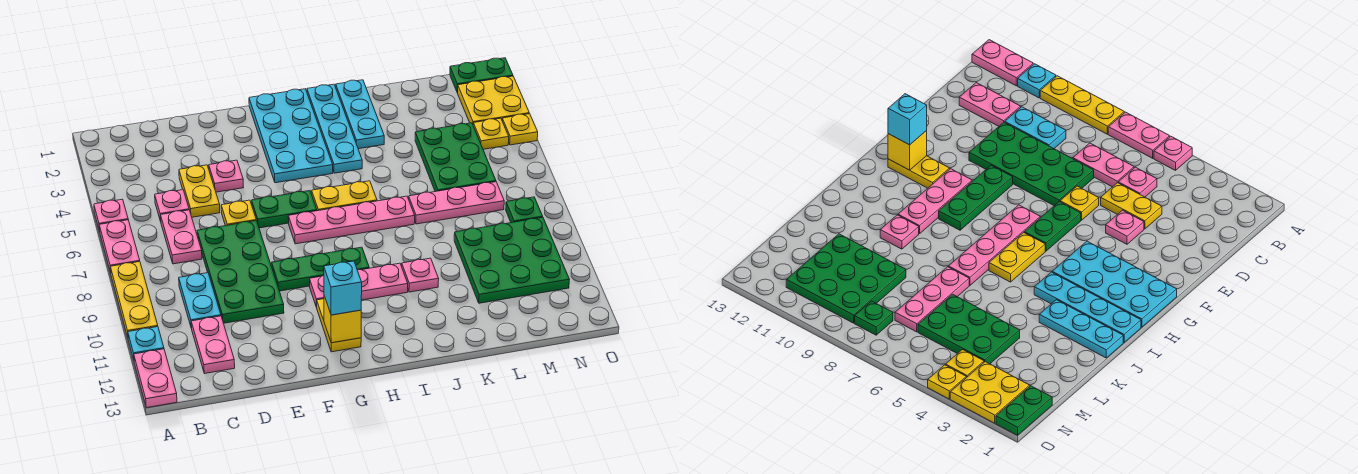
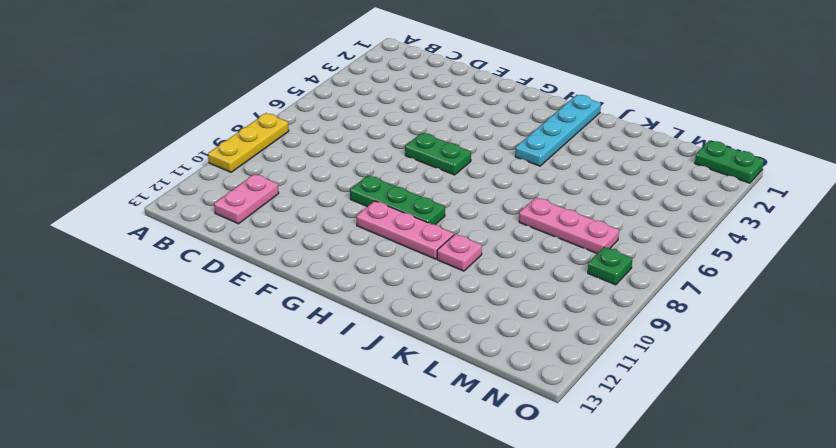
none -> pink 1x1 plate [94,199,128,231]
none -> pink 1x2 plate [99,220,140,273]
none -> cyan 1x1 plate [128,327,164,360]
none -> pink 1x2 plate [134,349,177,408]

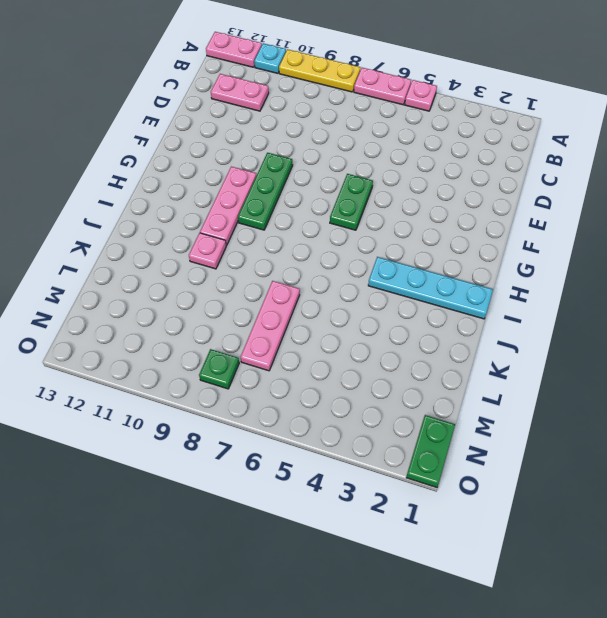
none -> pink 1x1 plate [155,190,189,221]
none -> pink 1x2 plate [161,210,202,264]
none -> cyan 1x2 plate [179,273,221,328]
none -> yellow 1x2 plate [179,165,220,217]

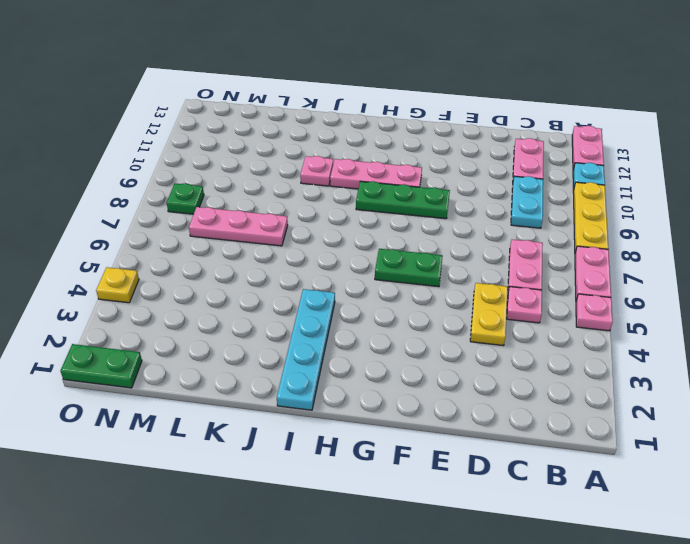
none -> green 2x4 plate [197,221,284,323]
none -> pink 1x1 plate [209,160,244,192]
none -> yellow 1x1 plate [221,200,256,226]
none -> cyan 2x4 plate [249,89,333,183]

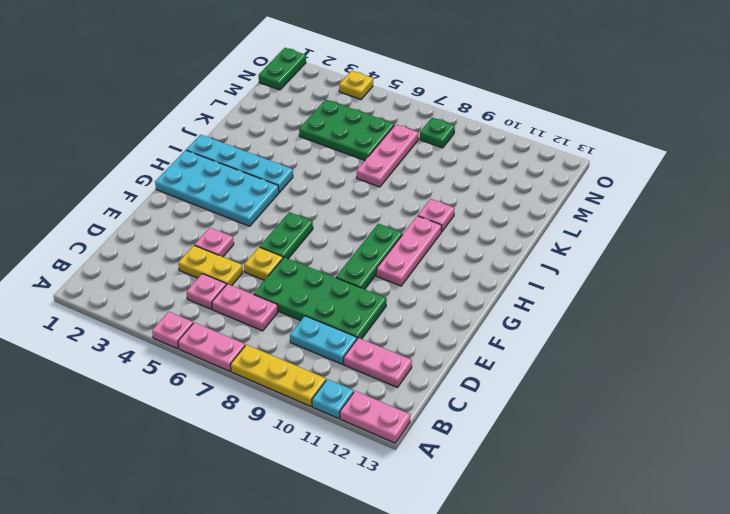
none -> pink 1x4 plate [288,196,415,244]
none -> yellow 1x2 plate [317,299,361,352]
none -> yellow 1x2 plate [312,181,377,211]
none -> cyan 1x3 plate [336,80,384,149]

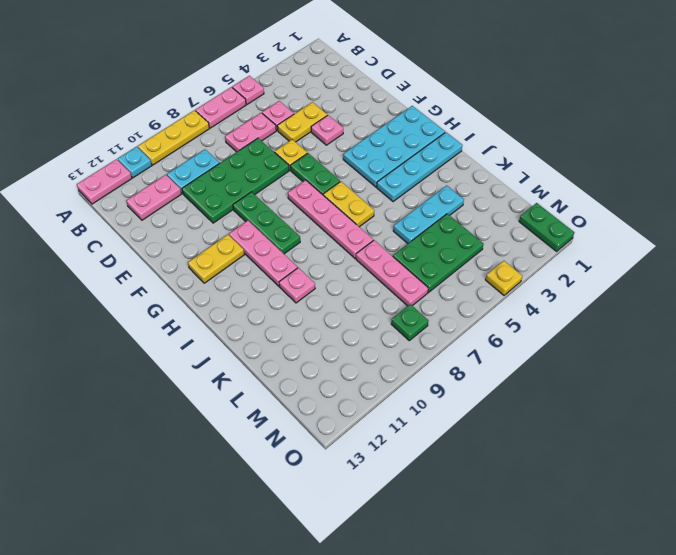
cyan 1x3 plate [393,186,464,243] -> cyan 1x3 plate moved to [336,80,384,149]
none -> green 3x3 plate [454,217,569,303]
none -> yellow 2x2 plate [458,76,529,124]
none -> yellow 1x1 plate [473,118,509,149]
none -> yellow 1x1 brick [324,296,361,343]

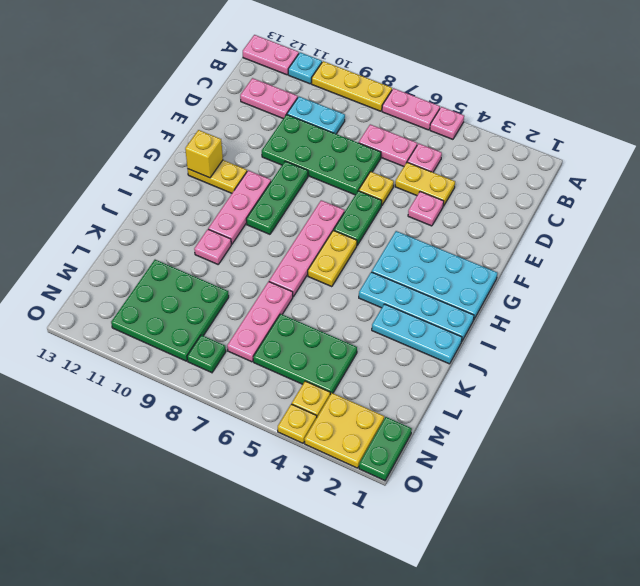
none -> cyan 1x1 brick [324,261,362,315]

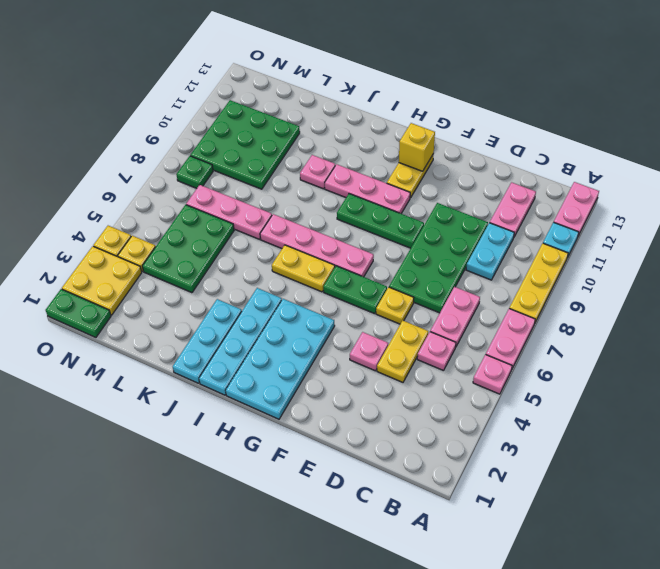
none -> cyan 1x1 brick [324,261,362,315]

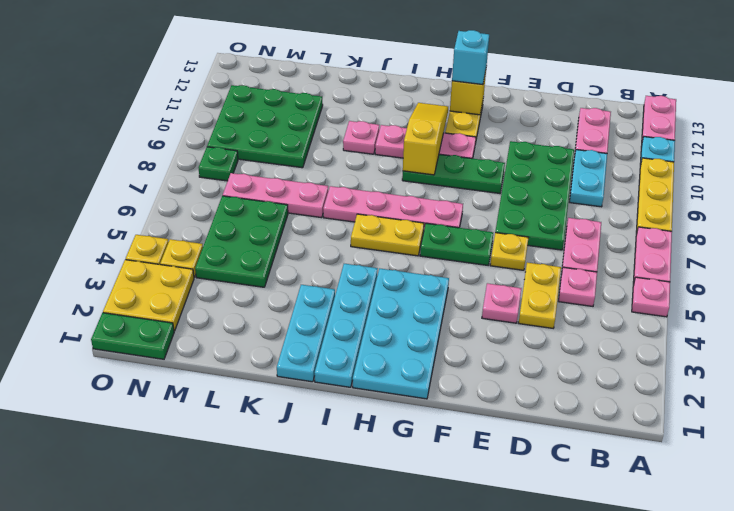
yellow 1x3 slope [403,103,448,175] -> none

